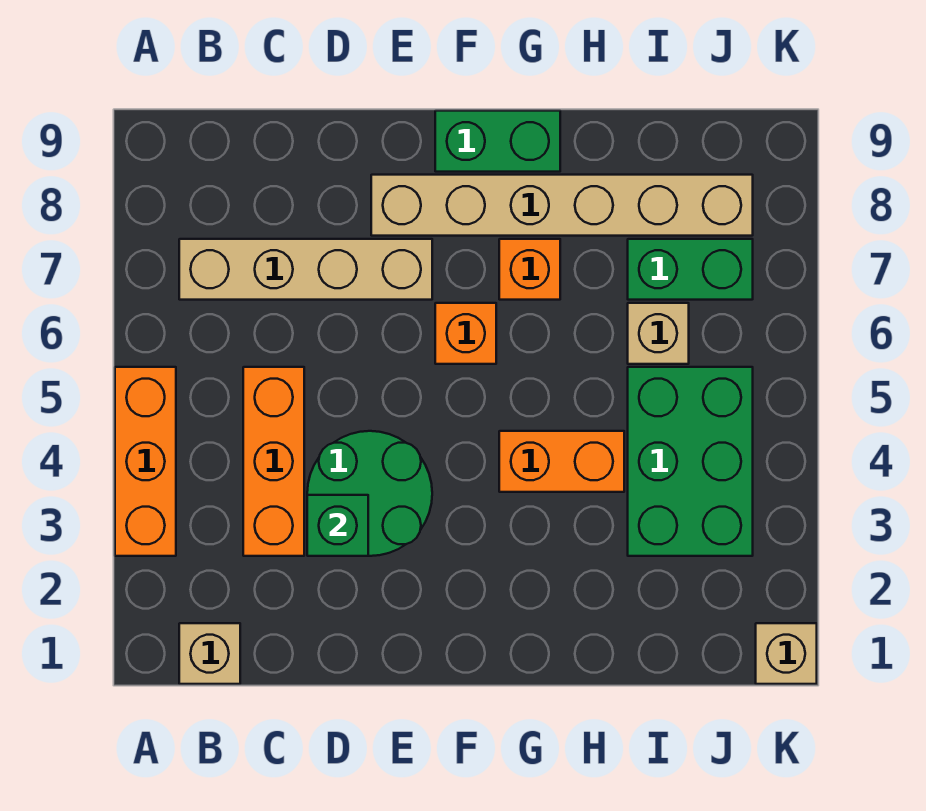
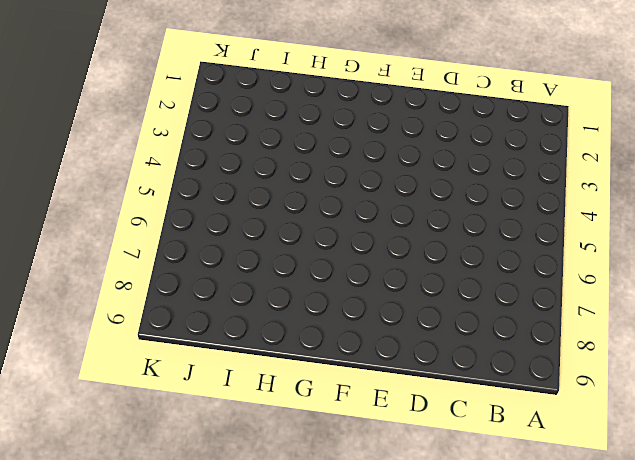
none -> orange 1x3 brick [115,367,176,556]
none -> tan 1x1 brick [179,623,240,684]
none -> tan 1x4 brick [179,239,432,300]

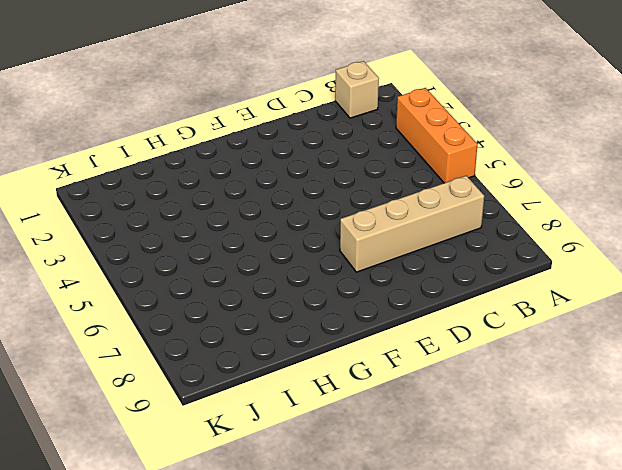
none -> orange 1x3 brick [243,367,304,556]
none -> green 2x2 round brick [307,431,432,556]
none -> tan 1x6 brick [371,175,753,236]

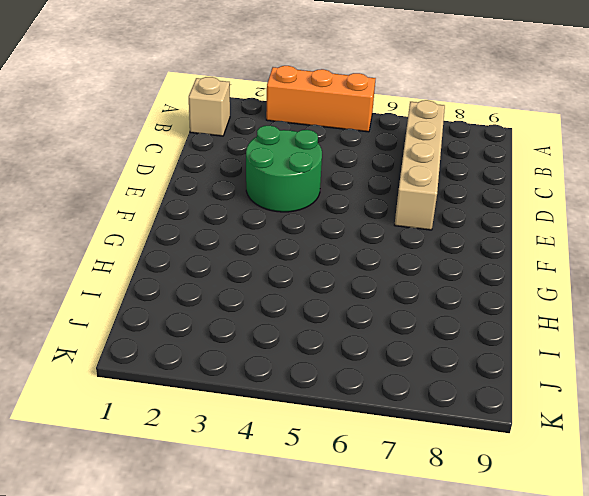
none -> orange 1x3 brick [243,367,304,556]
none -> tan 1x6 brick [371,175,753,236]
none -> orange 1x1 brick [435,303,496,364]

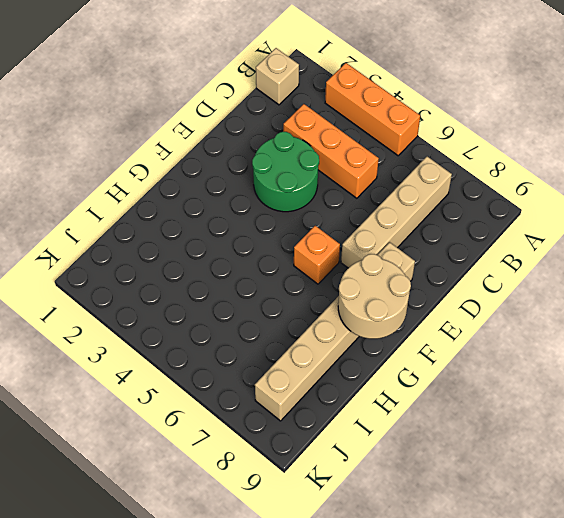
tan 2x2 round brick [338,254,411,339] -> none
none -> green 1x2 brick [435,111,560,172]
none -> orange 1x2 brick [499,431,624,492]
none -> orange 1x1 brick [499,239,560,300]

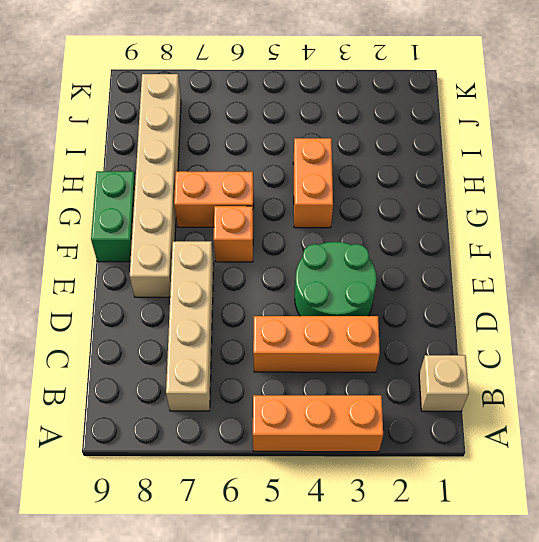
orange 1x2 brick [174,171,254,227] -> orange 1x1 brick [499,239,560,300]
none -> green 2x3 brick [628,367,753,556]
none -> tan 1x1 brick [628,303,689,364]
none -> green 1x2 brick [628,239,753,300]

